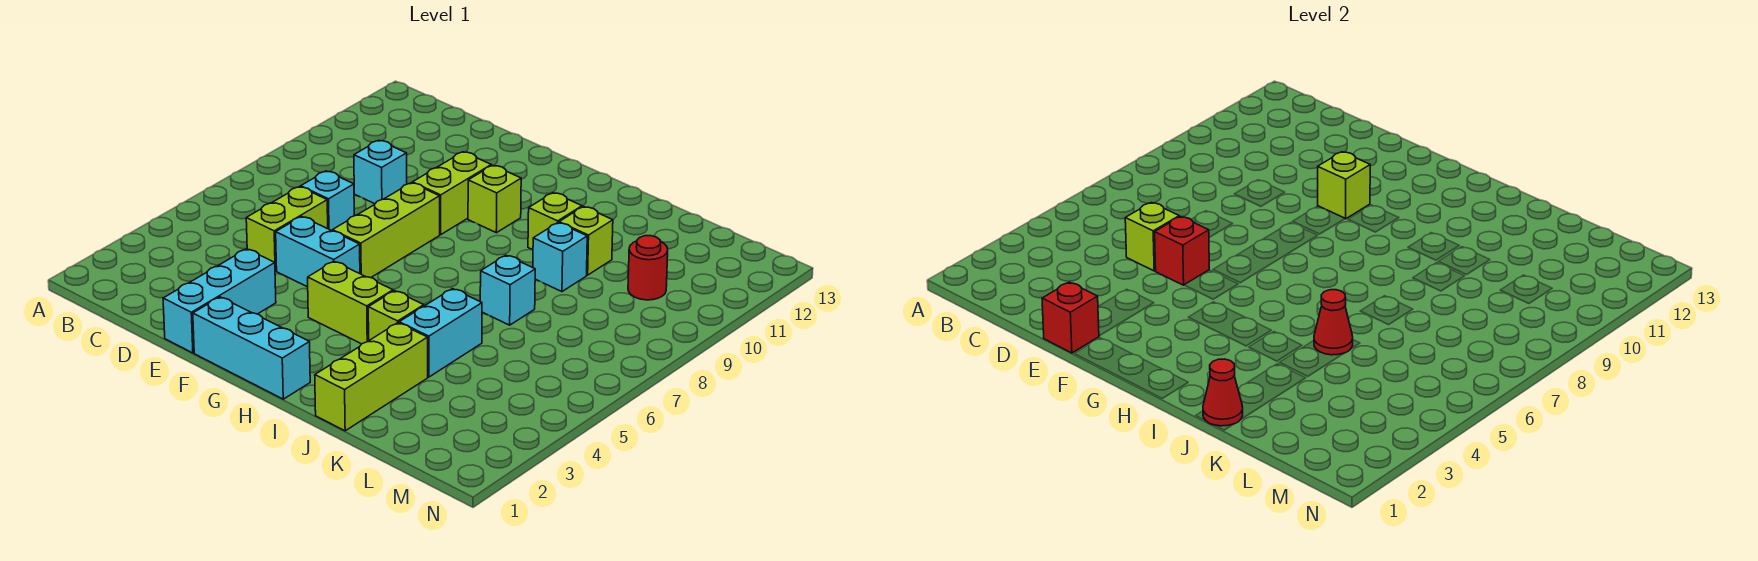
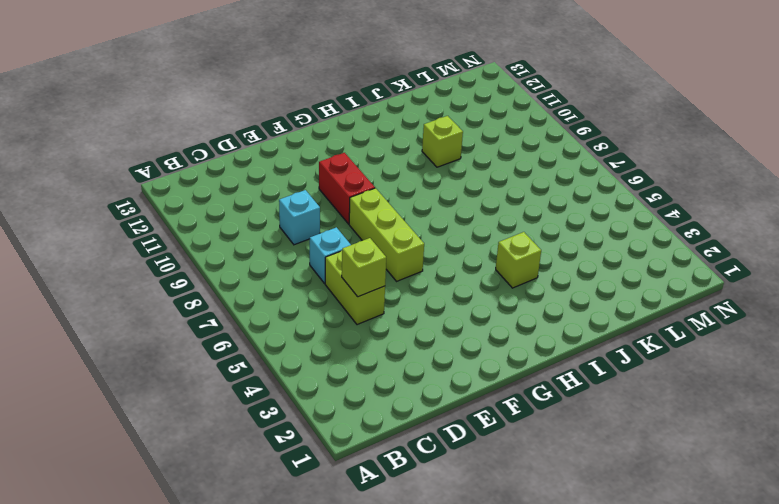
red 1x2 brick [319,153,375,224] -> lime 1x2 brick [413,152,491,235]
none -> cyan 1x3 brick [163,249,276,353]
none -> cyan 1x2 brick [276,216,360,287]
none -> cyan 1x3 brick [193,297,310,399]

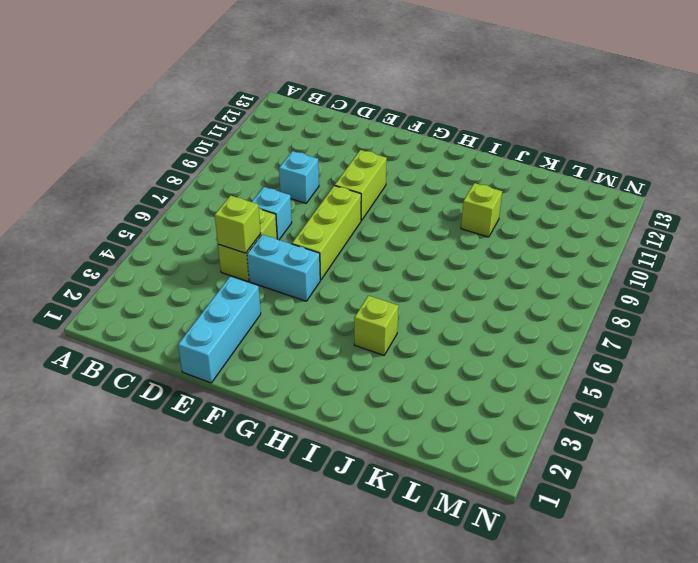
none -> cyan 1x3 brick [193,297,310,399]
none -> lime 1x2 brick [308,261,393,344]
none -> lime 1x1 brick [468,165,521,233]

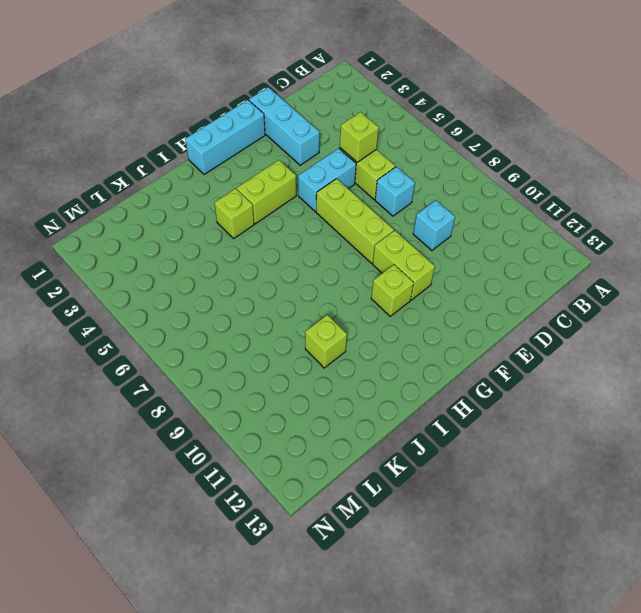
none -> lime 1x1 brick [528,193,582,250]
none -> lime 1x3 brick [315,323,428,431]
none -> cyan 1x2 brick [399,289,482,377]

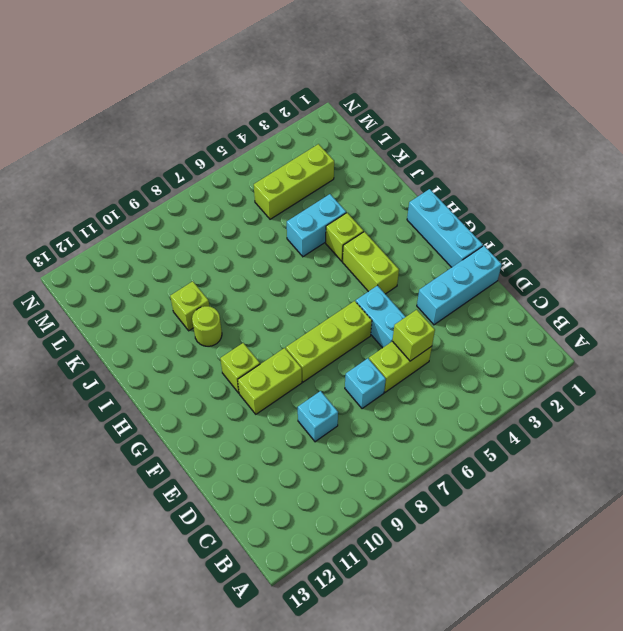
lime 1x1 round brick [192,306,222,346] -> lime 1x1 brick [528,193,582,250]
lime 1x3 brick [254,144,334,219] -> lime 1x3 brick moved to [315,323,428,431]
none -> cyan 1x1 brick [480,255,535,325]
none -> cyan 1x1 brick [533,223,587,292]
none -> red 1x1 round brick [628,236,668,300]

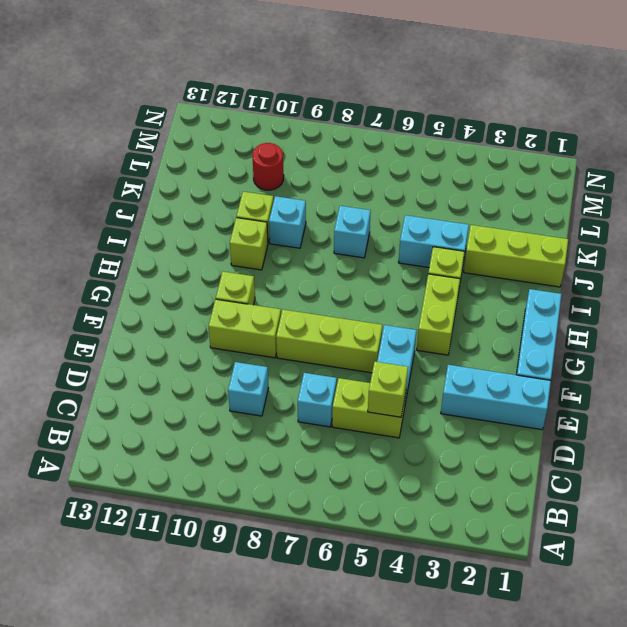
none -> red 1x1 brick [1042,282,1099,353]
none -> red 1x1 brick [1155,216,1209,285]
none -> lime 1x1 brick [1318,152,1370,219]

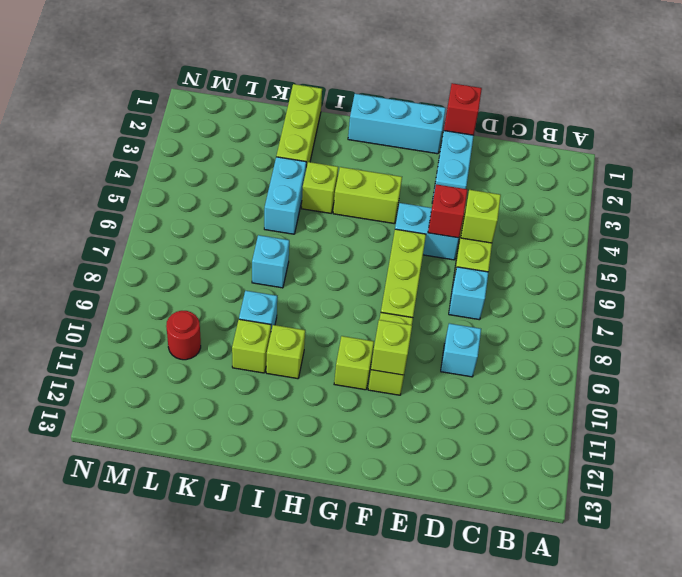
none -> red 1x1 cone [1203,359,1243,426]
none -> red 1x1 cone [1314,290,1353,355]

